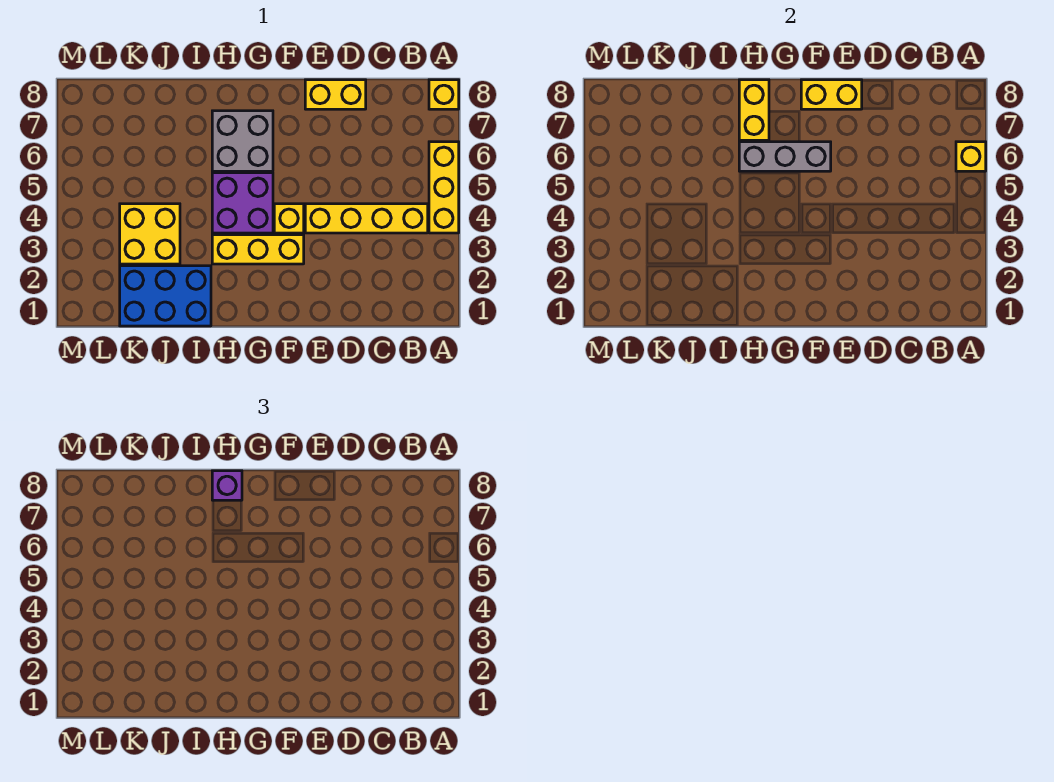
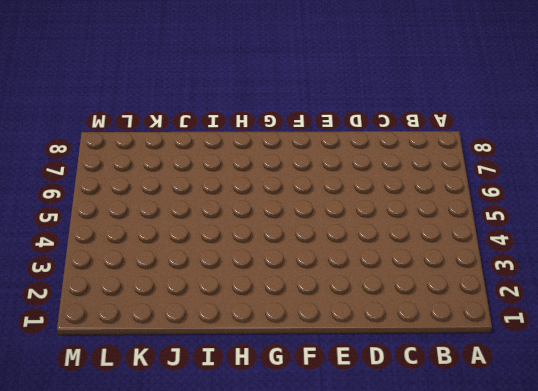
none -> yellow 1x3 brick [429,142,459,233]
none -> yellow 1x1 brick [429,80,459,109]
none -> yellow 1x4 brick [305,204,428,233]

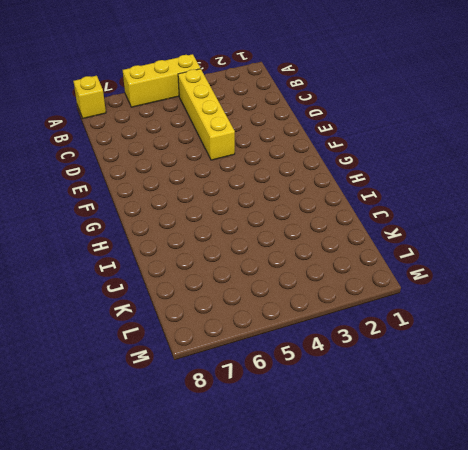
none -> yellow 1x2 brick [305,80,366,109]
none -> yellow 1x3 brick [212,235,304,264]
none -> yellow 1x1 brick [274,204,304,233]

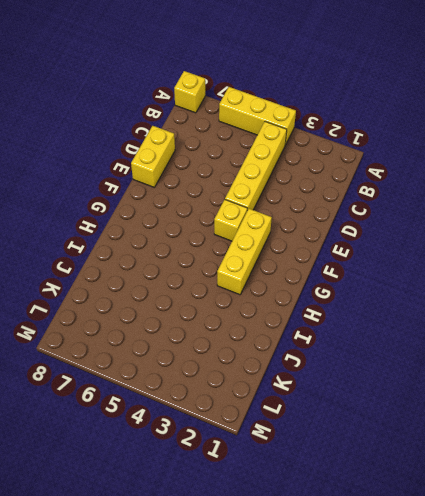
none -> purple 2x2 brick [212,173,273,233]
none -> grey 2x2 brick [212,111,273,171]
none -> blue 2x3 brick [120,266,211,326]

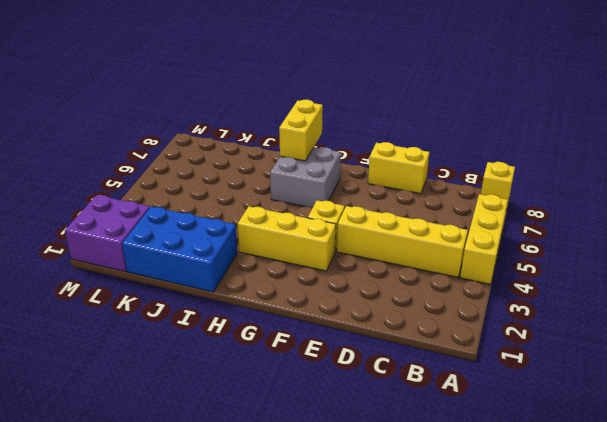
purple 2x2 brick [65,195,150,272] -> purple 2x2 brick moved to [212,173,273,233]
none -> yellow 2x2 brick [120,204,180,264]
none -> yellow 1x1 brick [956,142,986,171]
none -> yellow 1x2 brick [801,80,862,109]

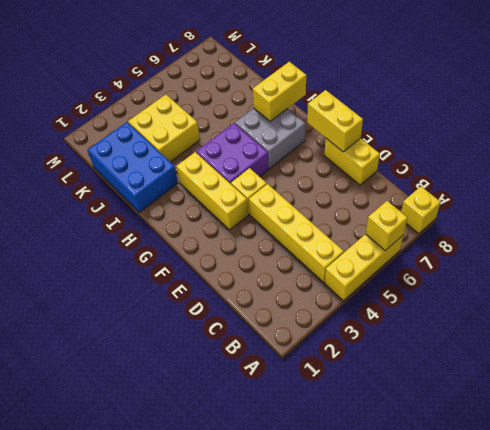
none -> grey 1x3 brick [739,142,831,171]
none -> purple 1x1 brick [212,471,242,500]

